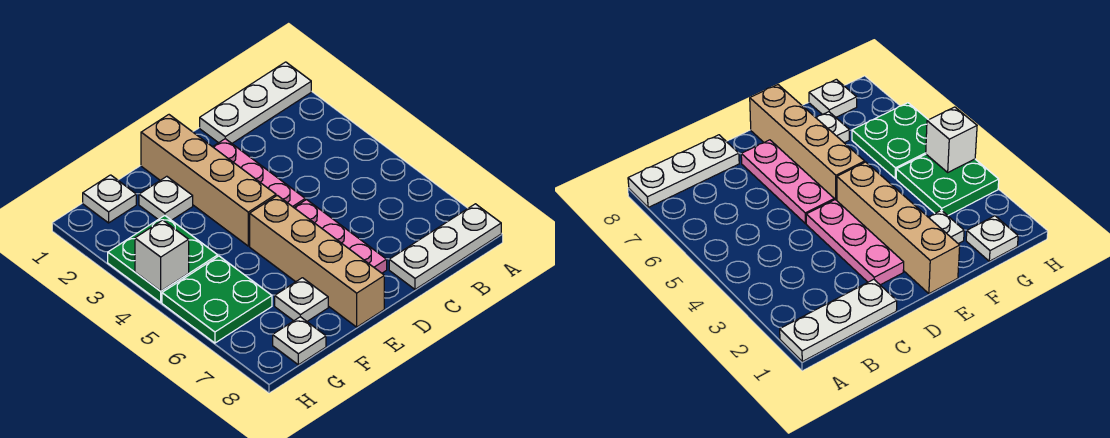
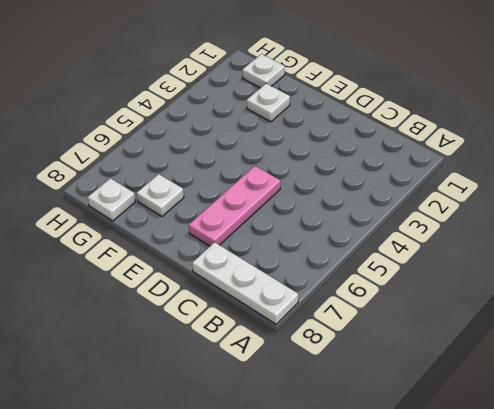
none -> white 1x3 plate [200,62,311,143]
none -> pink 1x3 plate [213,139,305,207]
none -> tan 1x4 brick [141,115,276,246]

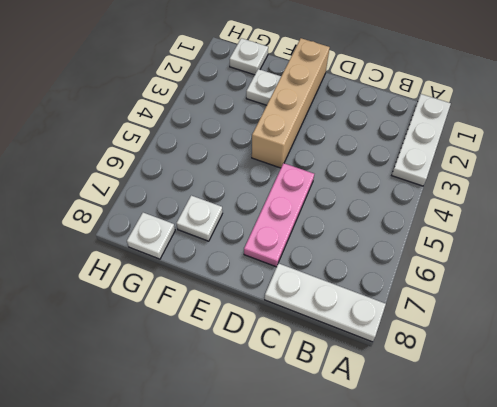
white 1x3 plate [392,94,451,186] -> white 1x3 plate turned to [200,62,311,143]
none -> pink 1x3 plate [213,139,305,207]
none -> tan 1x4 brick [250,195,384,327]
none -> green 2x2 plate [108,216,218,302]

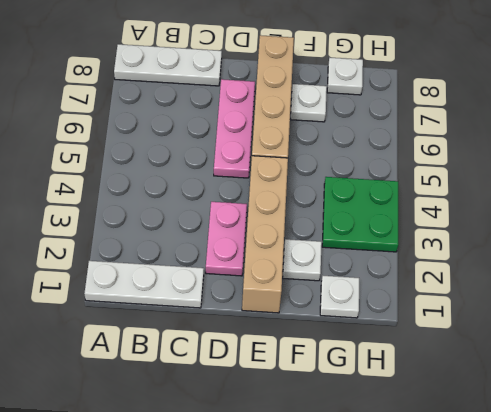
pink 1x2 plate [206,202,247,276] -> pink 1x3 plate [213,139,305,207]
none -> green 2x2 plate [162,256,272,343]
none -> white 1x1 brick [135,220,189,291]

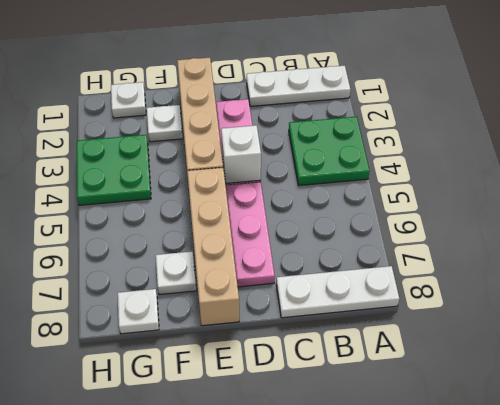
green 2x2 plate [289,117,370,185] -> green 2x2 plate moved to [162,256,272,343]
white 1x1 brick [221,125,261,183] -> white 1x1 brick moved to [135,220,189,291]

